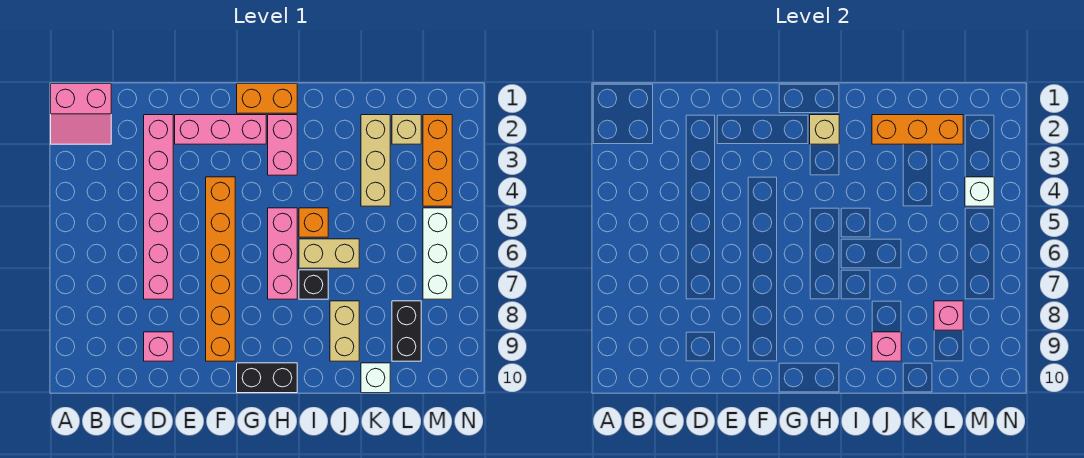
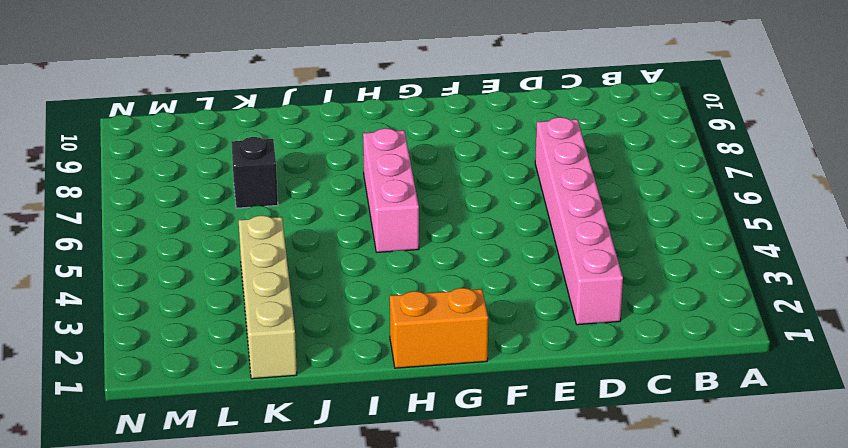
tan 1x4 brick [239,215,297,379] -> tan 1x3 brick [361,115,390,206]
black 1x1 brick [232,137,278,208] -> black 1x1 brick moved to [299,270,328,299]
none -> pink 2x2 slope [51,84,111,144]
none -> pink 1x1 brick [144,332,173,361]
none -> pink 1x3 brick [175,115,266,144]

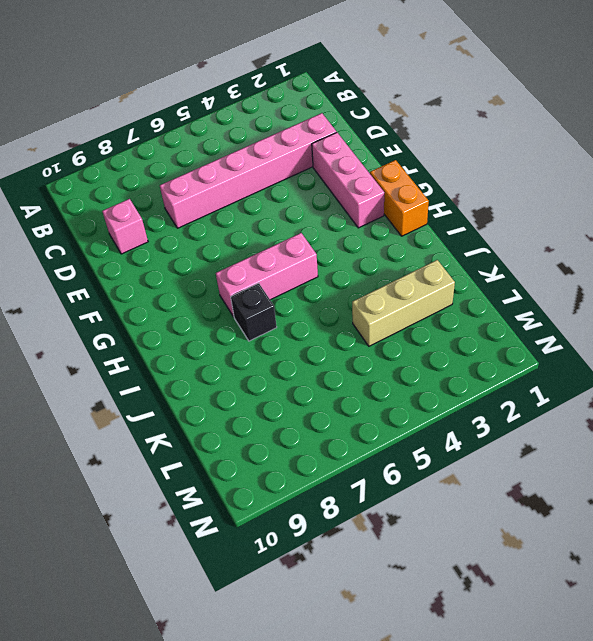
none -> pink 2x2 slope [51,84,111,144]
none -> orange 1x6 brick [206,177,235,361]
none -> black 1x2 brick [237,363,297,393]

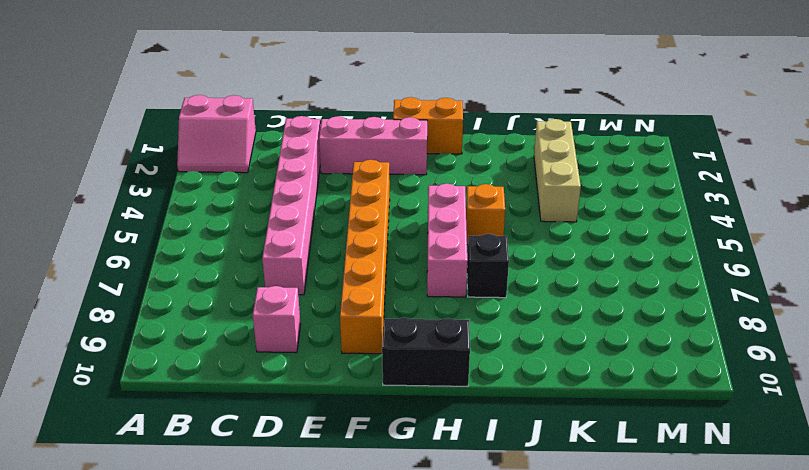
none -> pink 1x2 brick [268,115,297,175]
none -> tan 1x2 brick [299,239,359,268]
none -> tan 1x2 brick [330,301,359,361]

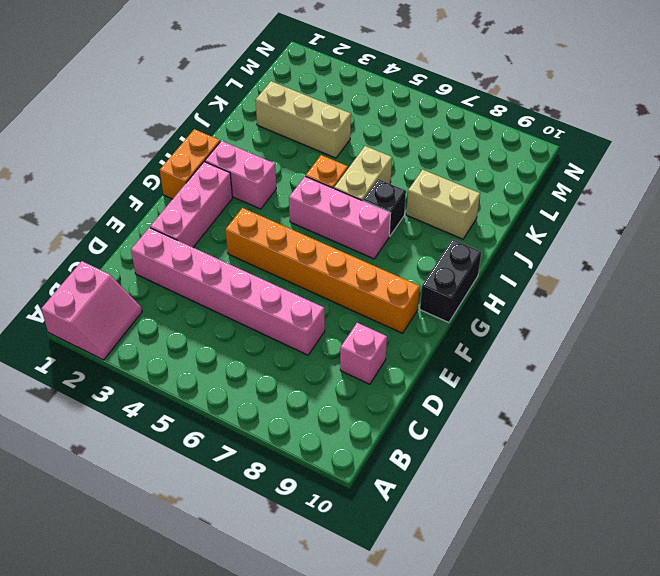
none -> white 1x1 brick [361,363,390,393]
none -> tan 1x1 brick [392,115,421,144]
none -> black 1x2 brick [392,301,421,361]

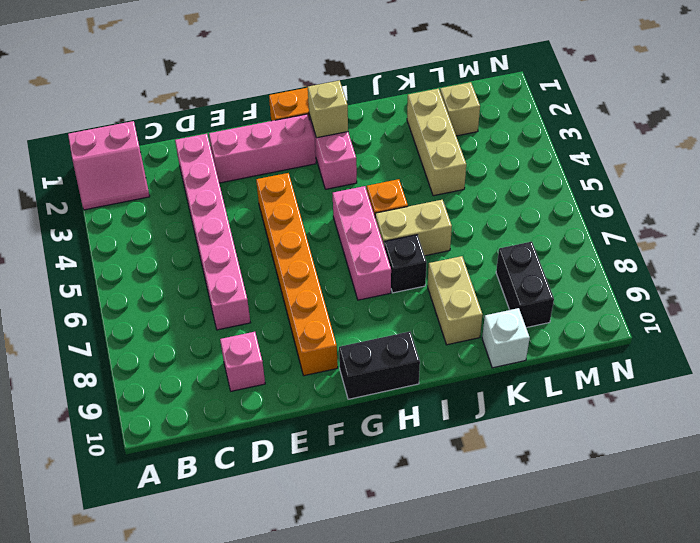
none -> orange 1x3 brick [423,115,452,206]
none -> white 1x3 brick [423,208,452,299]
none -> orange 1x3 brick [872,115,963,144]

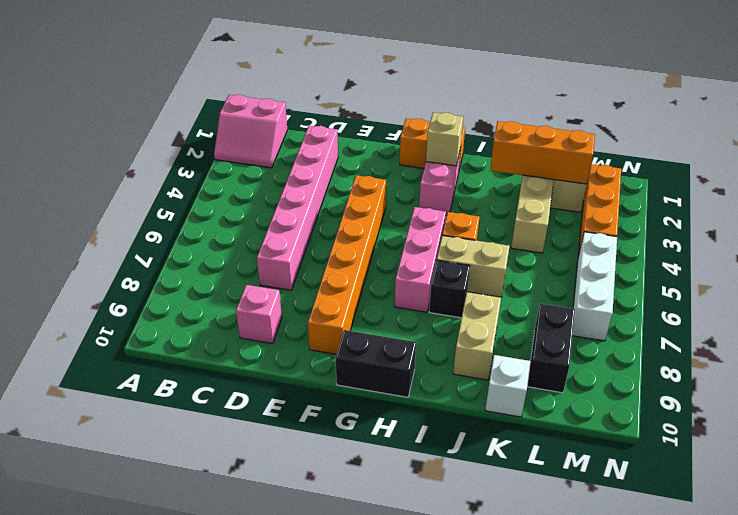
none -> pink 1x3 brick [175,115,266,144]
none -> pink 1x1 brick [872,332,901,361]
none -> pink 1x1 brick [934,301,963,330]

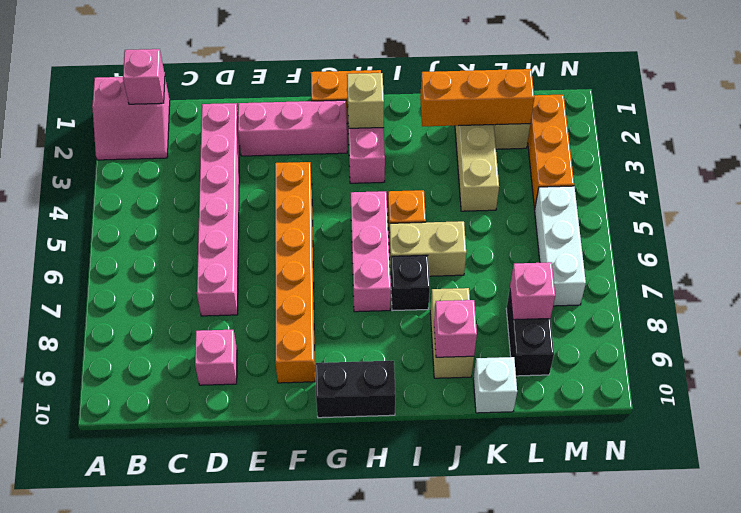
pink 1x1 brick [123,49,165,104] -> none
none -> white 1x1 brick [965,177,994,206]

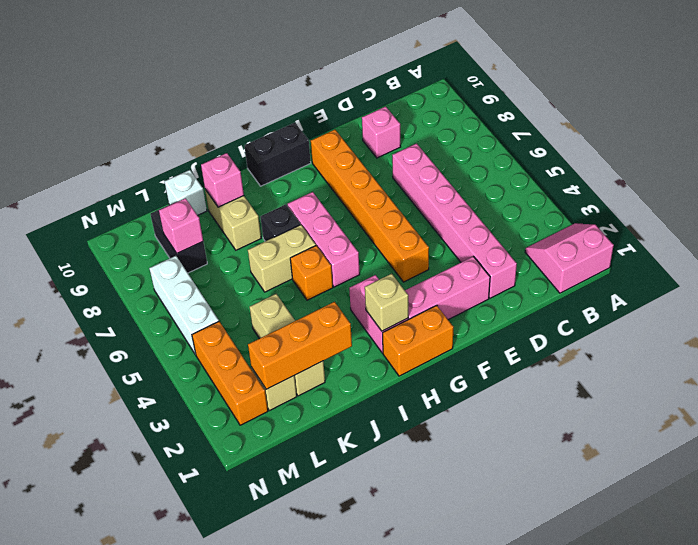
none -> white 1x1 brick [965,177,994,206]

